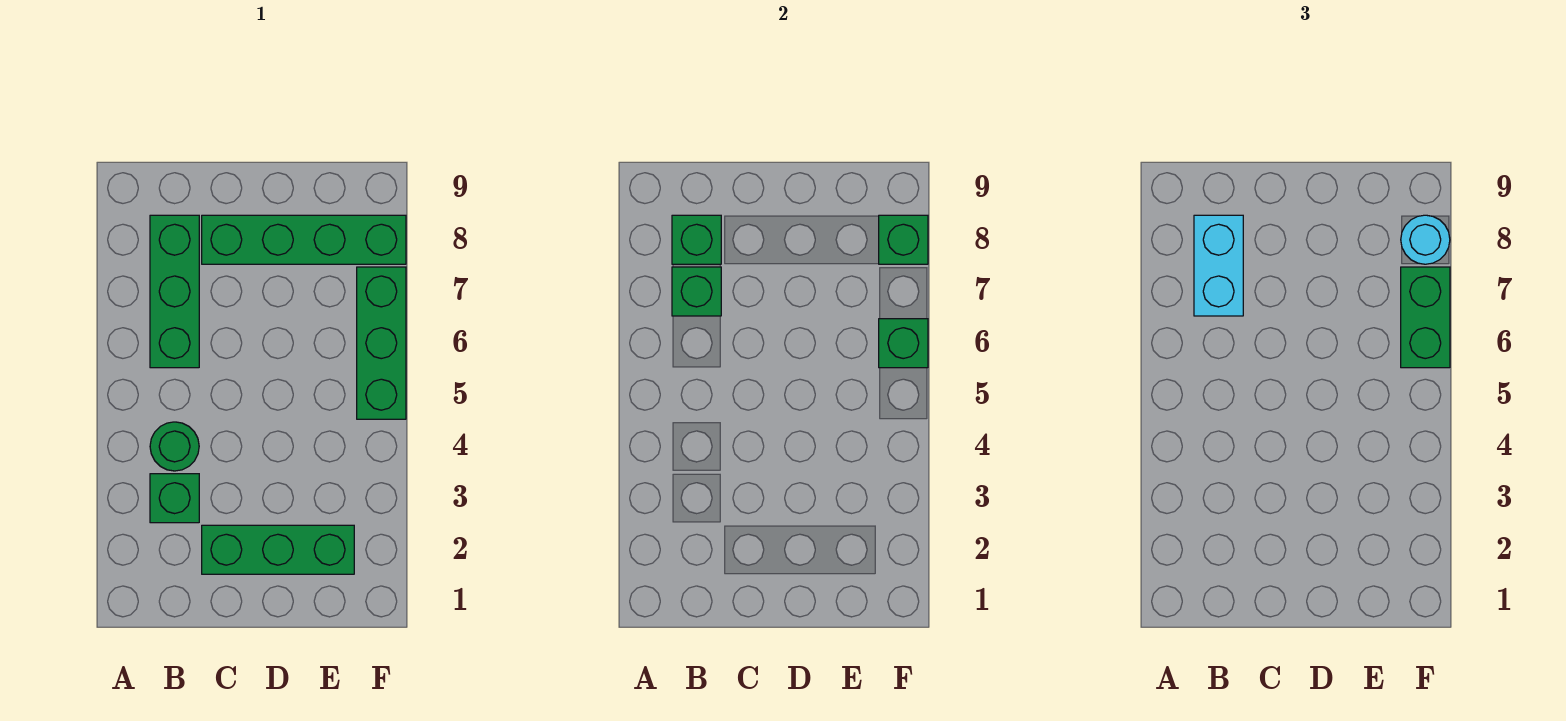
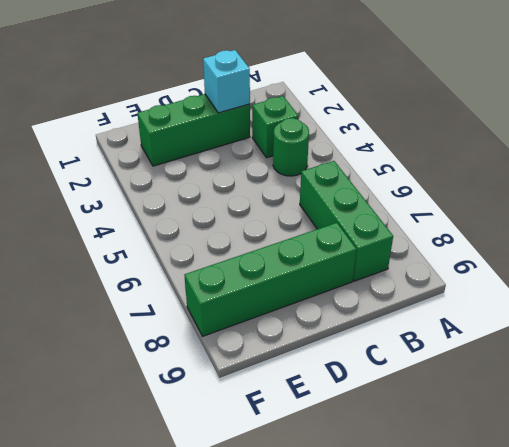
cyan 1x1 brick [203,50,250,113] -> none
none -> green 1x3 brick [357,267,406,419]
none -> green 1x1 brick [672,267,721,316]
none -> green 1x1 brick [672,215,721,264]

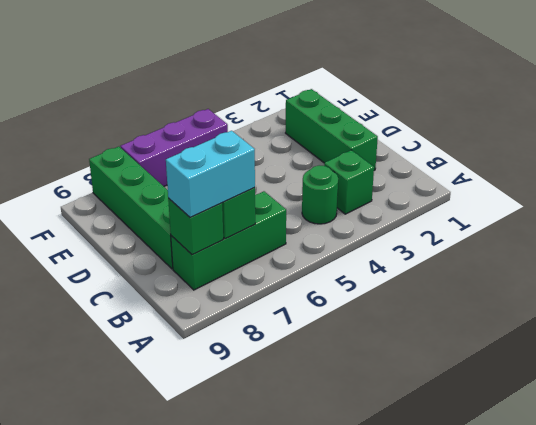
purple 1x3 brick [121,109,228,186] -> green 1x3 brick [357,267,406,419]
none -> green 1x1 brick [879,319,928,368]
none -> green 1x1 brick [879,215,928,264]
none -> green 1x2 brick [1401,267,1450,368]

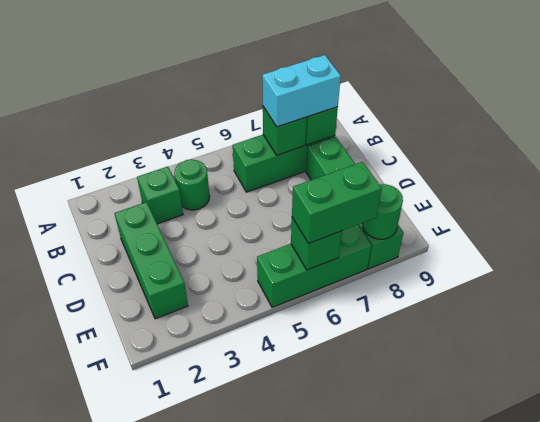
green 1x1 round brick [362,184,403,239] -> green 1x1 brick [879,215,928,264]
none -> cyan 1x1 round brick [1401,215,1450,264]

